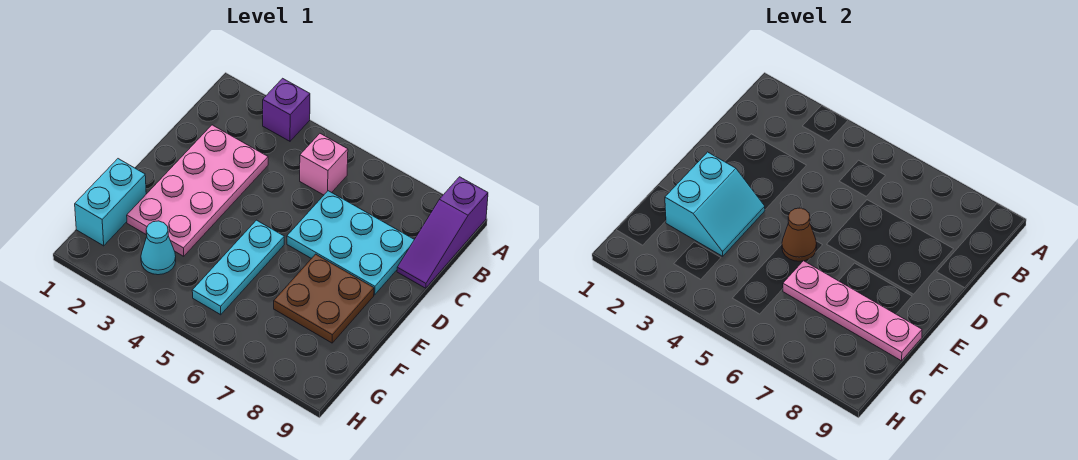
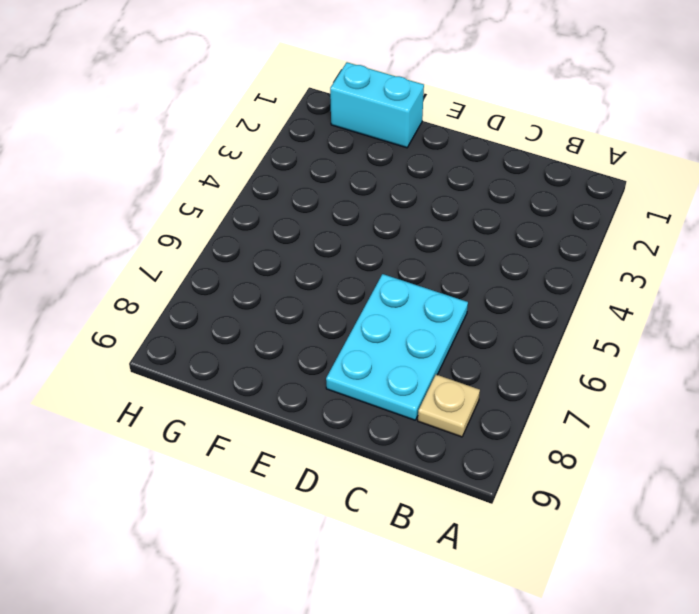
tan 1x1 plate [418,375,480,437] -> none
none -> purple 1x1 brick [263,78,310,141]
none -> purple 1x3 slope [397,177,488,288]
none -> pink 1x1 brick [300,134,348,195]

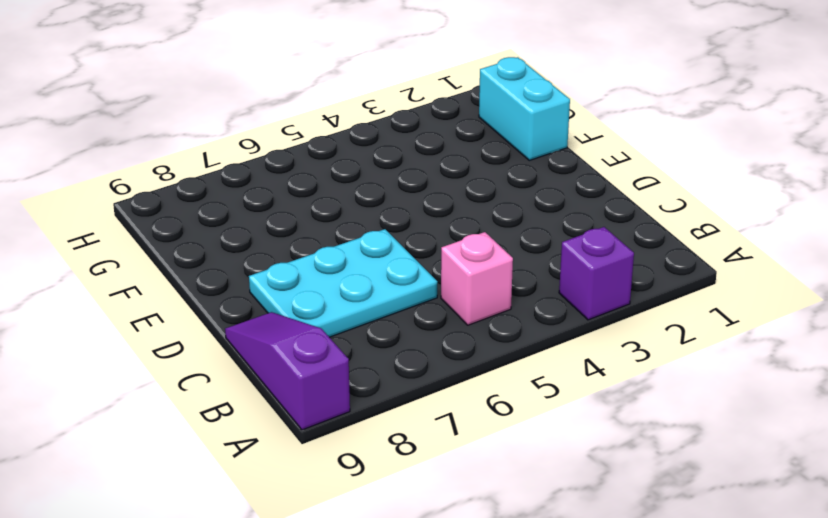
none -> pink 2x4 plate [127,125,268,256]
none -> cyan 1x3 plate [192,220,284,315]
none -> brown 2x2 plate [274,254,374,343]

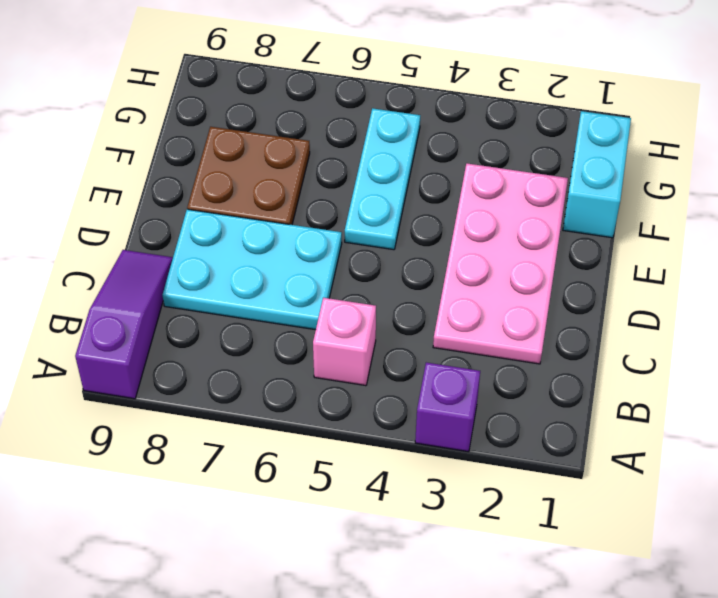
none -> cyan 1x1 cone [141,221,176,275]
none -> cyan 2x2 slope [665,152,765,256]
none -> brown 1x1 cone [782,208,817,261]

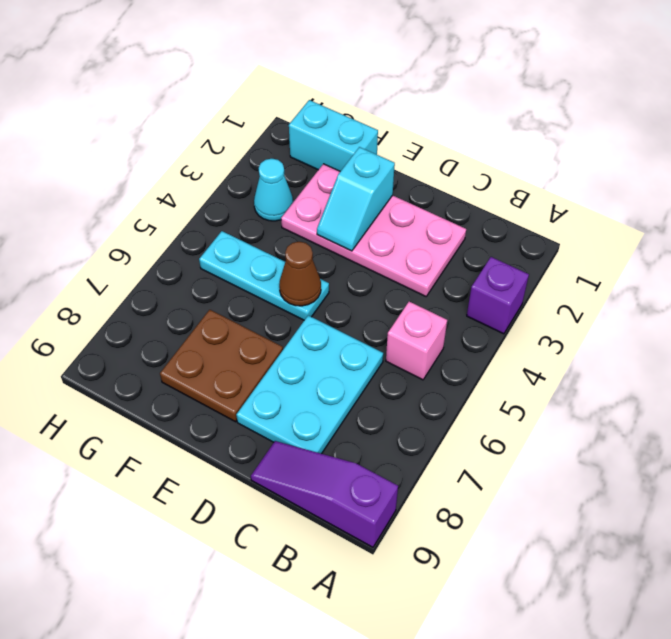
cyan 1x2 slope [317,147,395,251] -> cyan 2x2 slope [665,152,765,256]
none -> pink 1x4 plate [783,261,922,361]

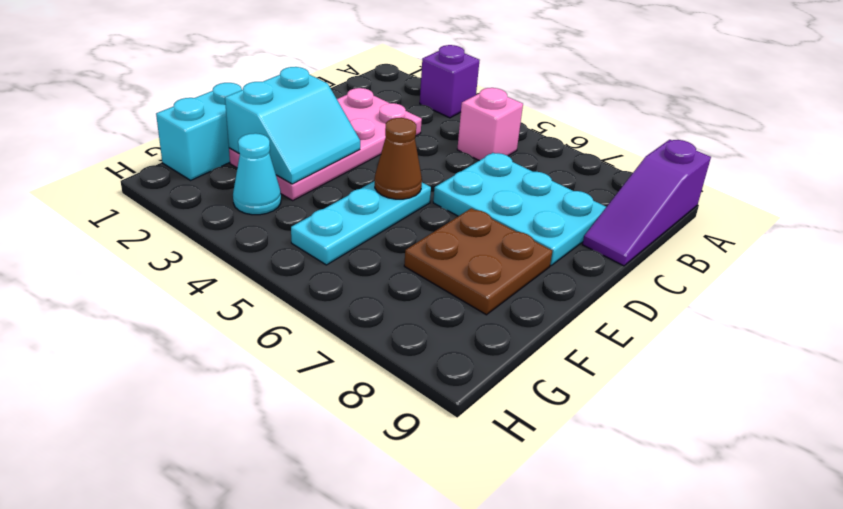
none -> pink 1x4 plate [783,261,922,361]

